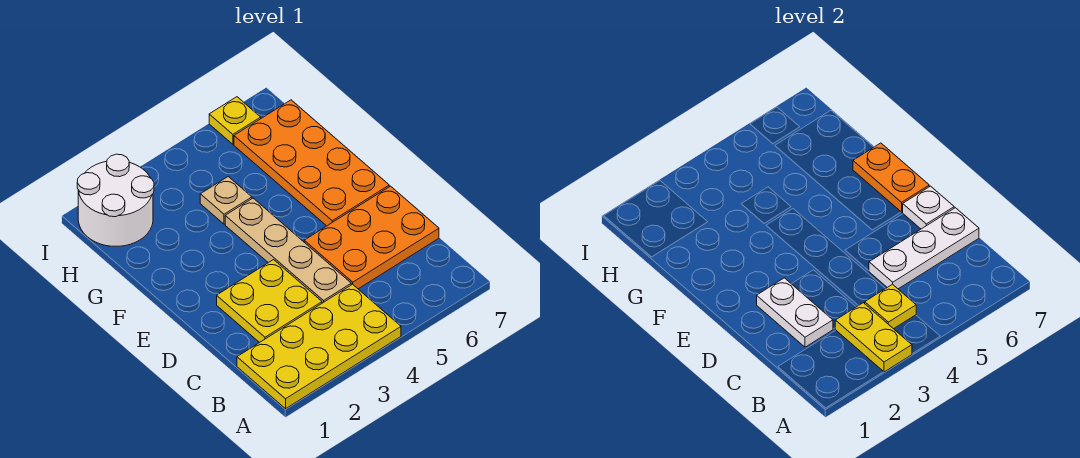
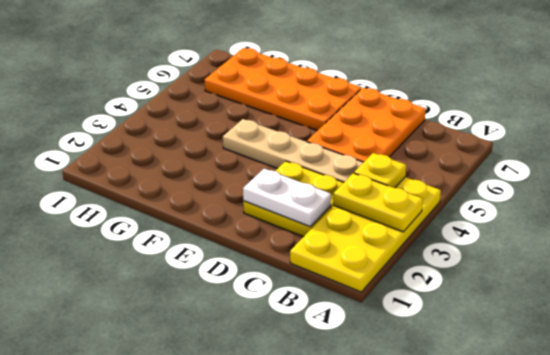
none -> tan 1x1 plate [200,177,252,224]
none -> white 2x2 round brick [77,154,154,246]
none -> yellow 1x1 plate [209,97,261,144]

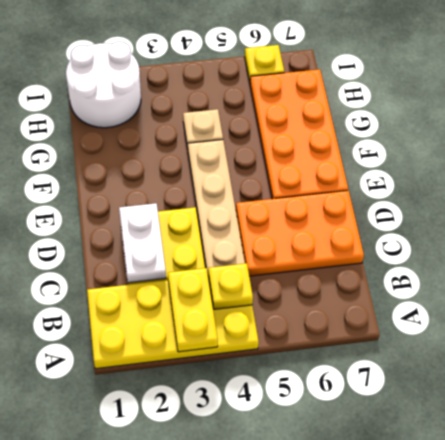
none -> white 1x3 plate [869,208,979,289]
none -> white 1x1 plate [903,186,954,229]
none -> orange 1x2 plate [853,143,929,212]

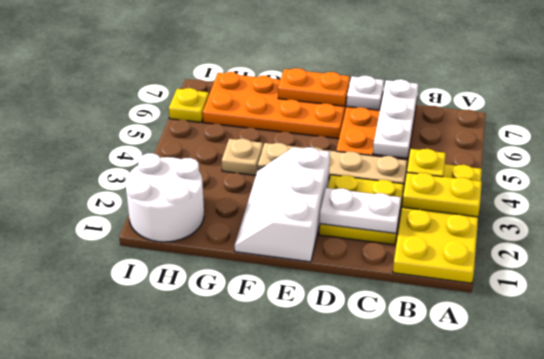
white 2x3 slope [235,147,330,262] -> none

